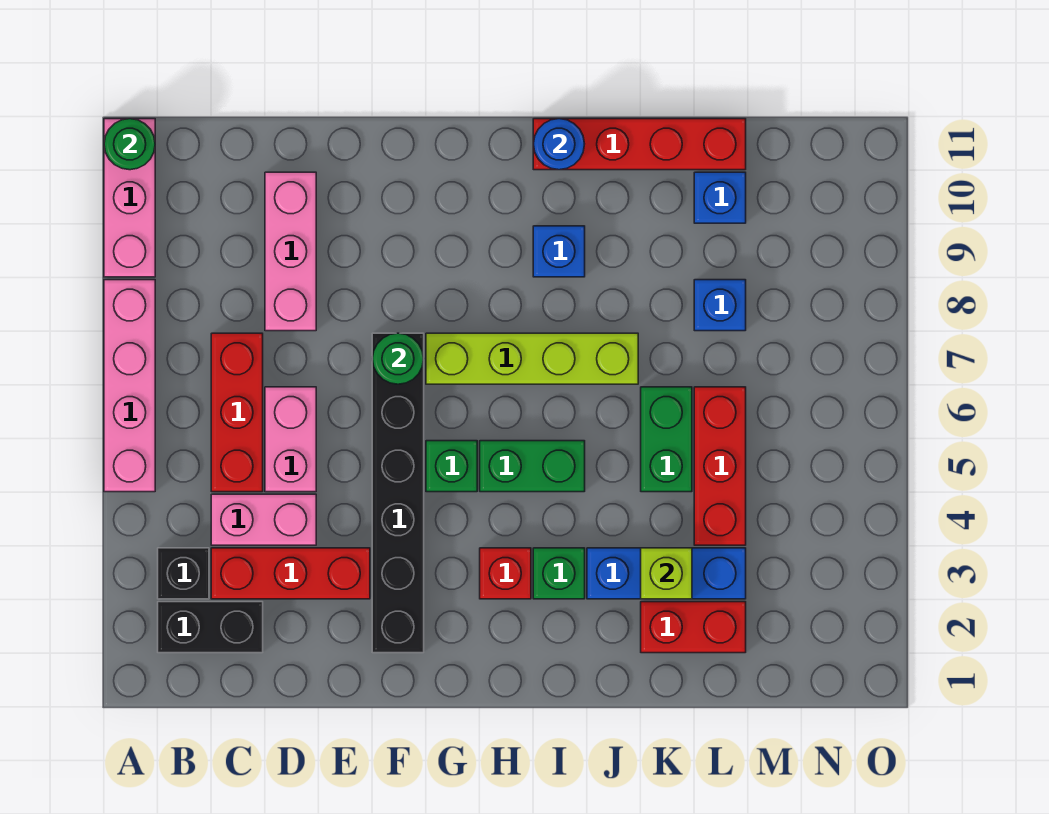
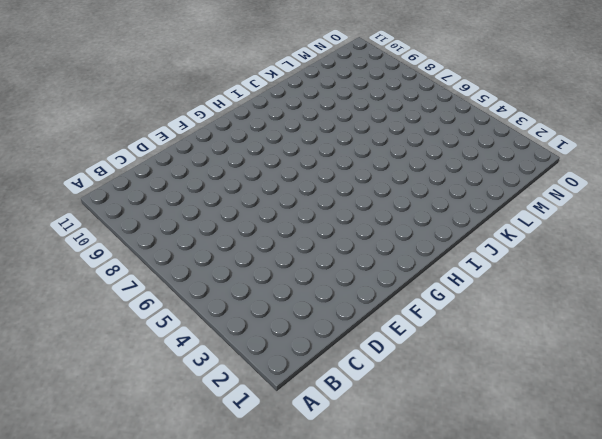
none -> pink 1x4 brick [104,280,155,492]
none -> pink 1x3 brick [104,119,155,277]
none -> black 1x2 brick [158,602,263,653]

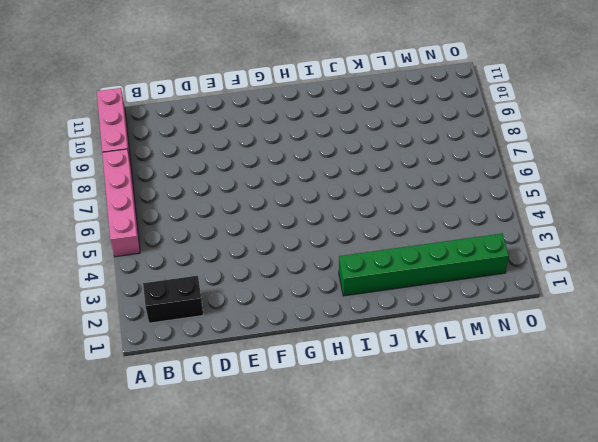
green 1x6 brick [339,233,509,296] -> red 1x2 brick [641,602,746,653]
none -> black 1x1 brick [158,548,209,599]
none -> red 1x3 brick [211,548,370,599]
none -> pink 1x2 brick [211,494,316,545]

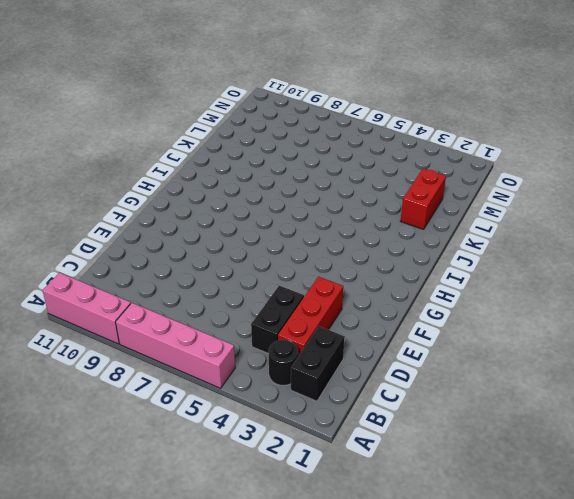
black 1x1 round brick [269,340,298,386] -> black 1x1 brick [158,548,209,599]
black 1x2 brick [251,286,304,354] -> pink 1x2 brick [211,494,316,545]
none -> red 1x3 brick [211,333,263,492]
none -> pink 1x2 brick [265,387,316,492]
none -> pink 1x3 brick [265,172,316,331]

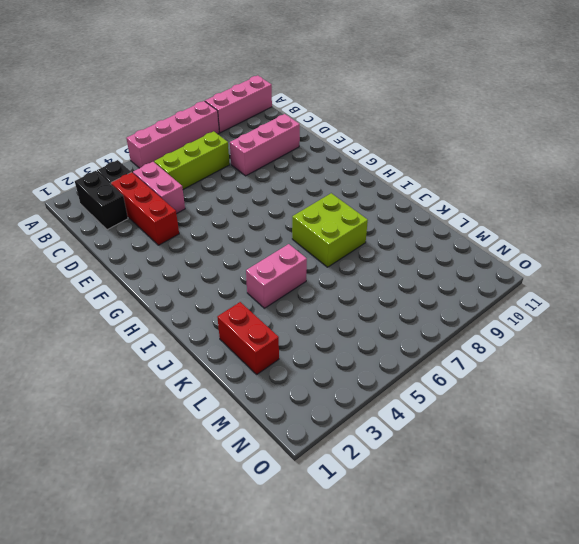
lime 1x3 brick [154,131,230,189] -> red 1x3 brick [211,333,263,492]
lime 2x2 brick [292,193,368,267] -> lime 1x4 brick [426,333,638,384]
pink 1x2 brick [246,244,307,308] -> pink 1x2 brick moved to [265,387,316,492]
none -> black 1x6 brick [372,333,424,653]
none -> green 1x1 brick [426,441,477,492]
none -> red 1x1 brick [480,548,531,599]

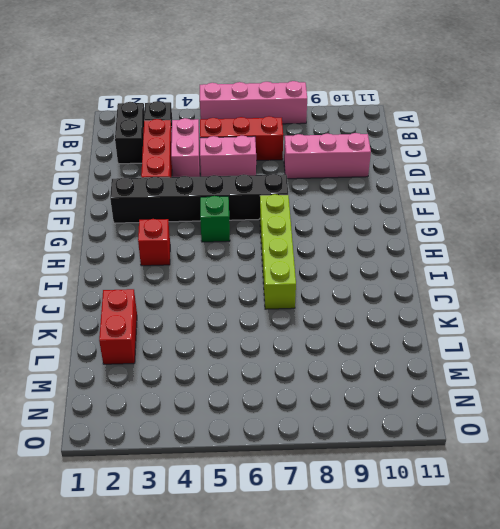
none -> pink 1x3 brick [104,119,155,277]
none -> green 1x2 brick [480,441,585,492]
none -> green 1x1 brick [533,548,585,599]

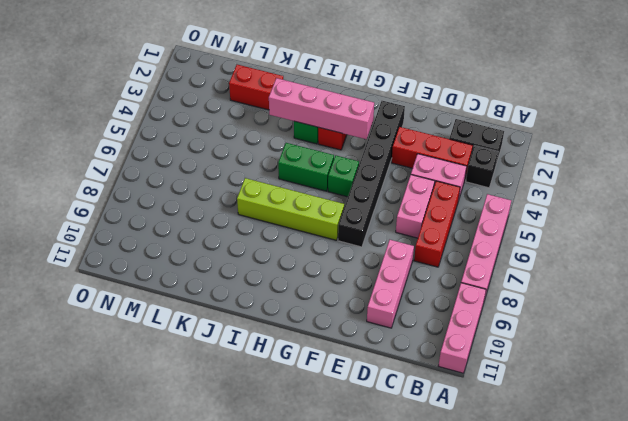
pink 1x4 brick [269,78,374,139] -> none
none -> blue 1x1 brick [533,226,585,277]
none -> red 1x4 brick [533,119,746,170]
none -> blue 1x3 brick [587,548,746,599]

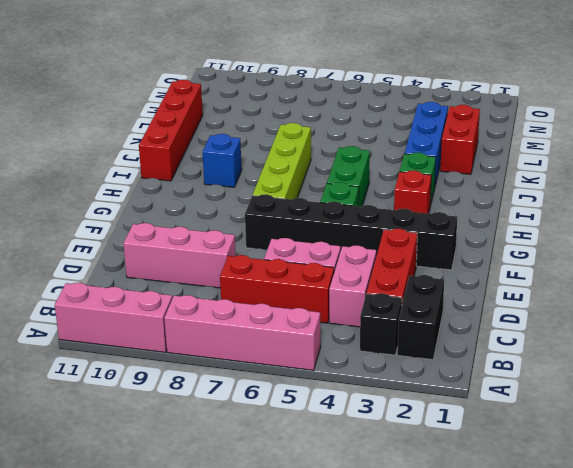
none -> green 1x2 brick [641,387,692,492]
none -> red 1x3 brick [694,387,746,545]
none -> blue 1x1 brick [694,280,746,331]

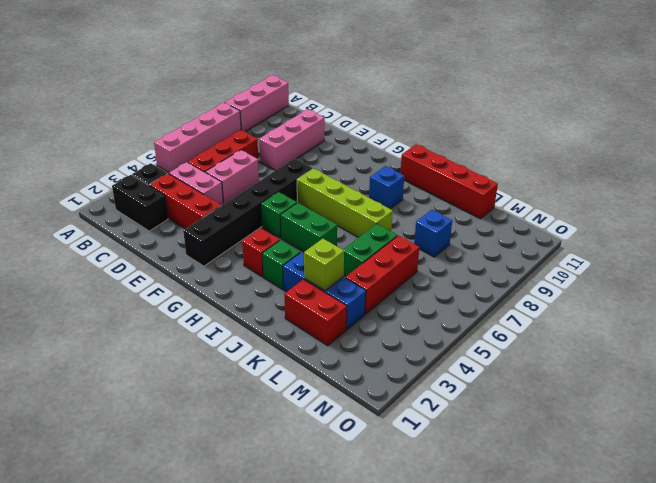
none -> blue 1x1 brick [694,172,746,223]
none -> green 1x1 round brick [104,119,155,170]
none -> green 1x1 round brick [372,333,424,384]

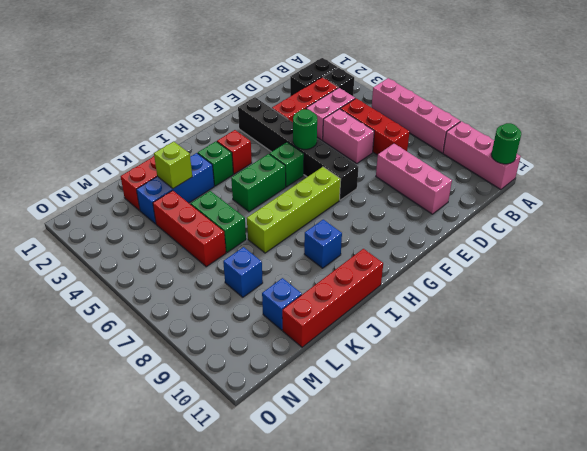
green 1x1 round brick [293,109,317,149] -> green 1x1 round brick moved to [372,333,424,384]
none -> blue 1x1 round brick [533,119,584,170]

